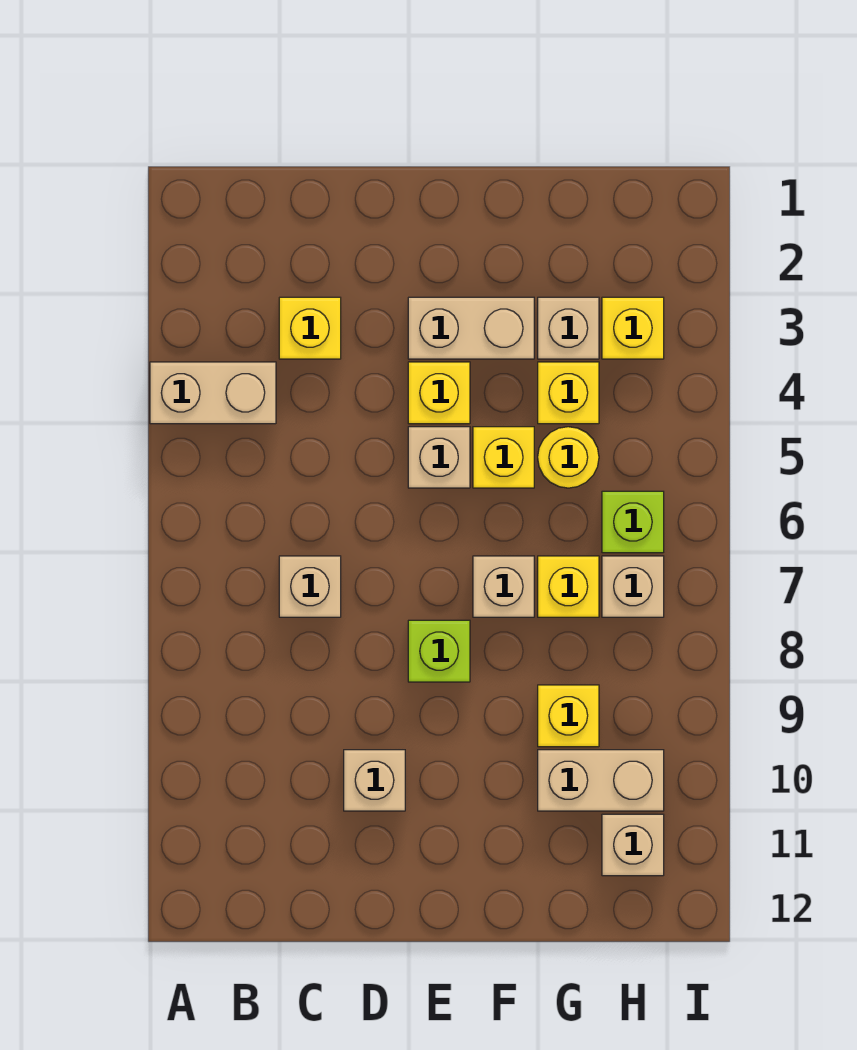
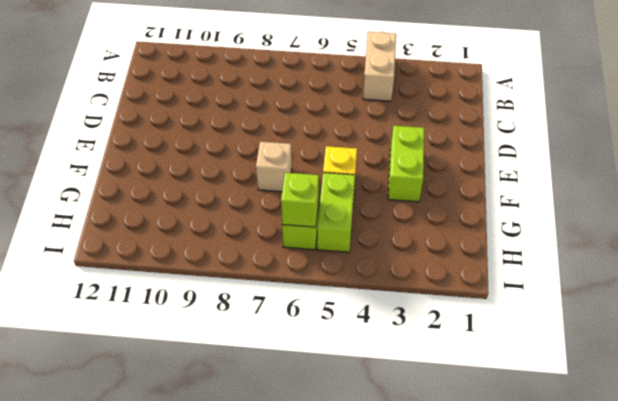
lime 1x2 brick [388,126,424,202] -> tan 1x2 brick [408,297,534,359]
lime 1x2 brick [317,173,355,252] -> yellow 1x1 round brick [538,427,599,488]
lime 1x1 brick [281,173,319,227] -> lime 1x1 brick moved to [408,620,470,682]
none -> yellow 1x1 brick [279,297,341,359]
none -> tan 1x1 brick [279,556,341,617]
none -> tan 1x1 brick [344,750,405,811]

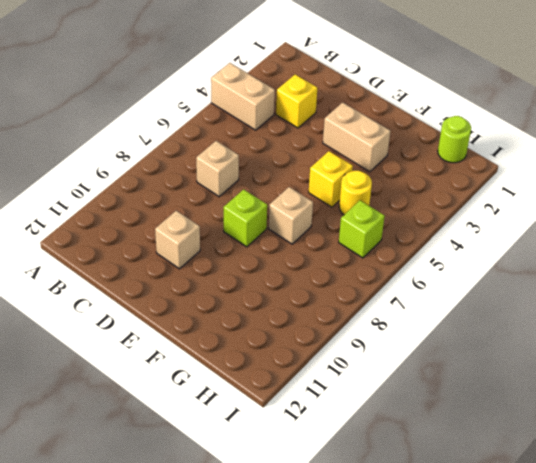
lime 1x1 round brick [438,116,471,163] -> none
none -> yellow 1x1 brick [408,362,470,424]
none -> tan 1x1 brick [408,427,470,488]
none -> tan 1x1 brick [538,297,599,359]

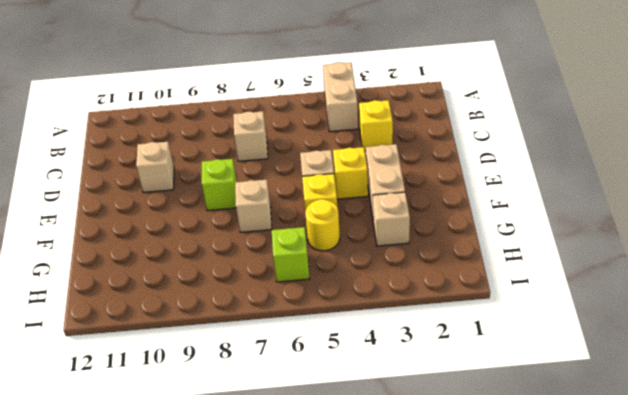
none -> yellow 1x1 brick [538,362,599,424]
none -> yellow 1x1 brick [538,556,599,617]
none -> yellow 1x1 brick [538,685,599,747]

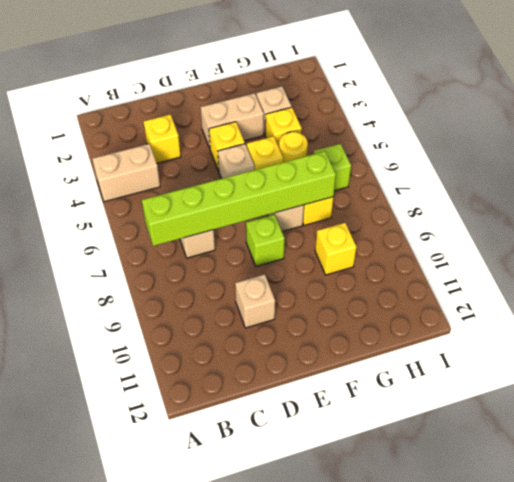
lime 1x6 brick [142,151,336,246] -> none
none -> tan 1x2 brick [538,750,664,811]
none -> yellow 1x1 brick [602,297,664,359]
none -> tan 1x1 brick [602,556,664,617]

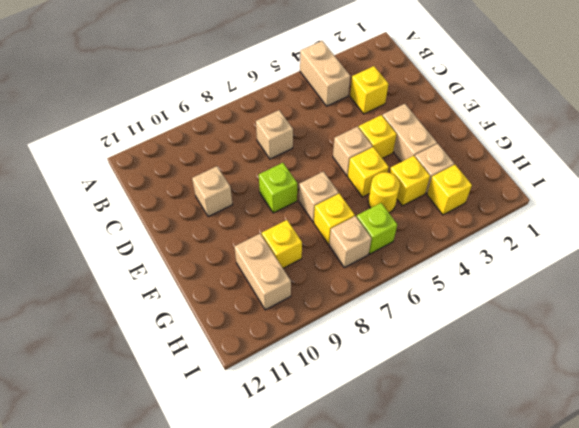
none -> tan 1x1 brick [602,814,664,876]

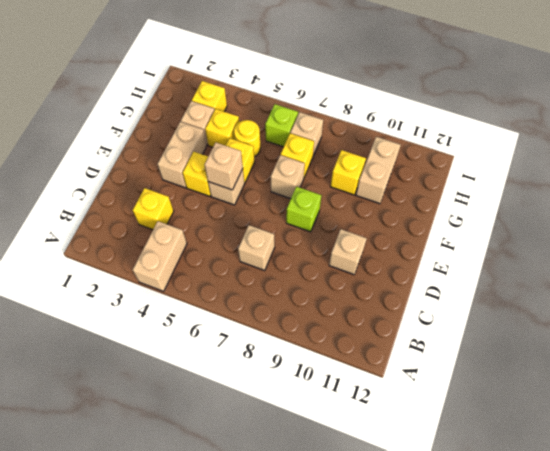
tan 1x1 brick [205,143,243,190] -> tan 1x1 brick moved to [602,814,664,876]

